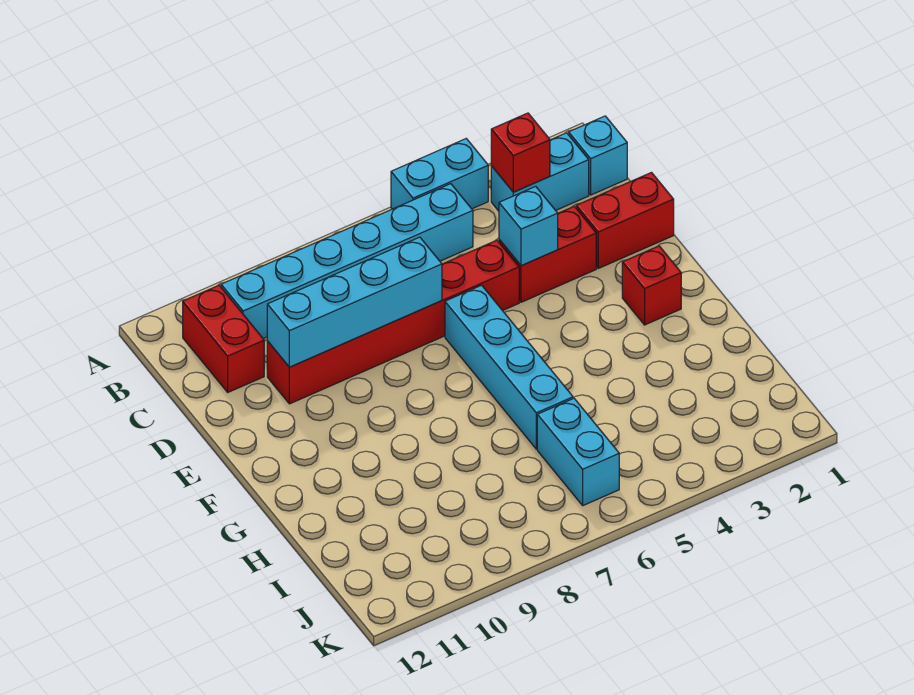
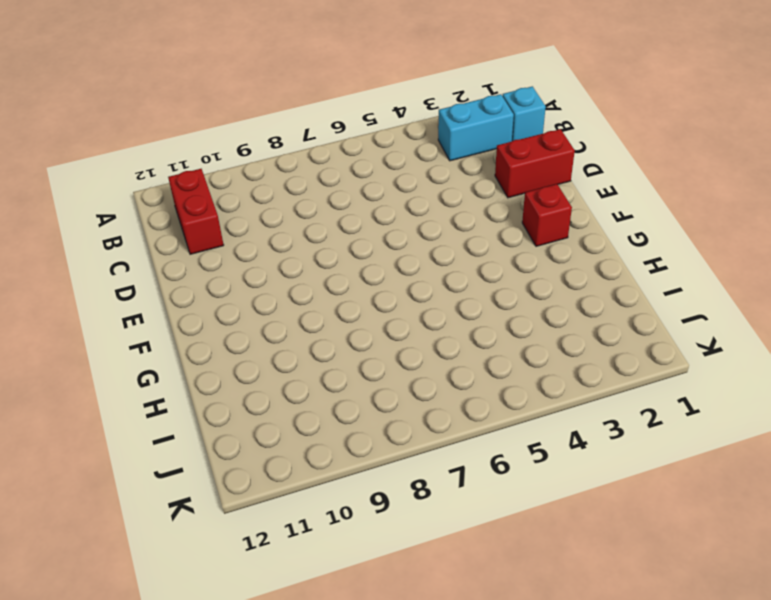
none -> cyan 1x2 brick [391,139,488,209]
none -> cyan 1x6 brick [221,184,473,339]
none -> red 1x2 brick [499,206,596,302]

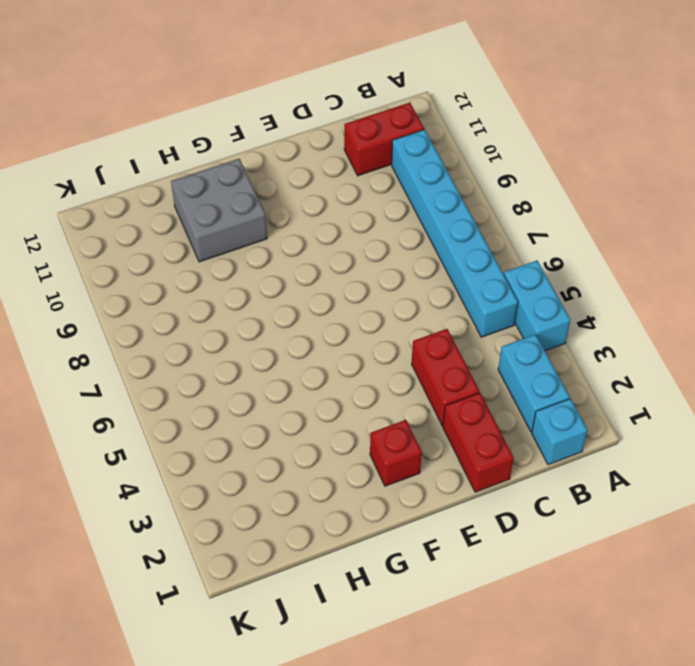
grey 2x2 brick [171,159,267,262] -> none
none -> red 1x6 brick [267,240,519,404]
none -> cyan 1x4 brick [445,285,573,449]
none -> cyan 1x2 brick [537,399,619,506]

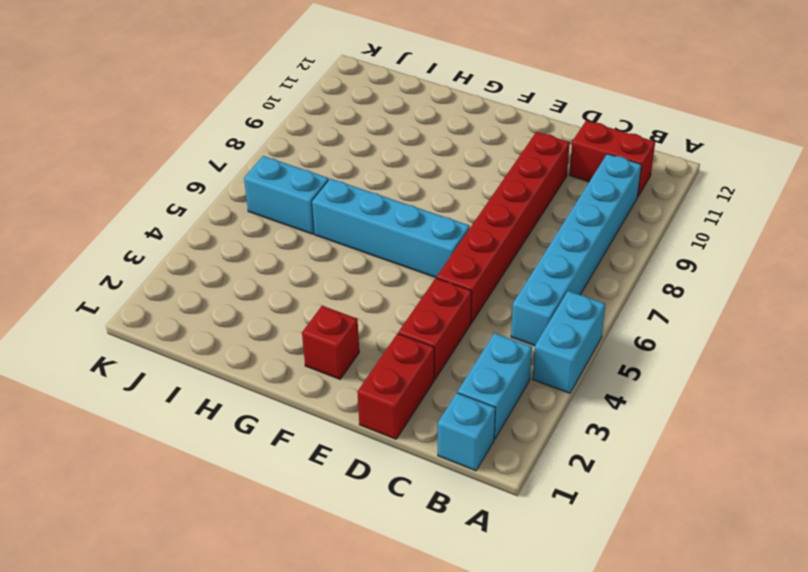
none -> red 1x1 brick [491,113,550,192]
none -> cyan 1x1 brick [499,186,558,266]
none -> cyan 1x4 brick [267,237,442,367]

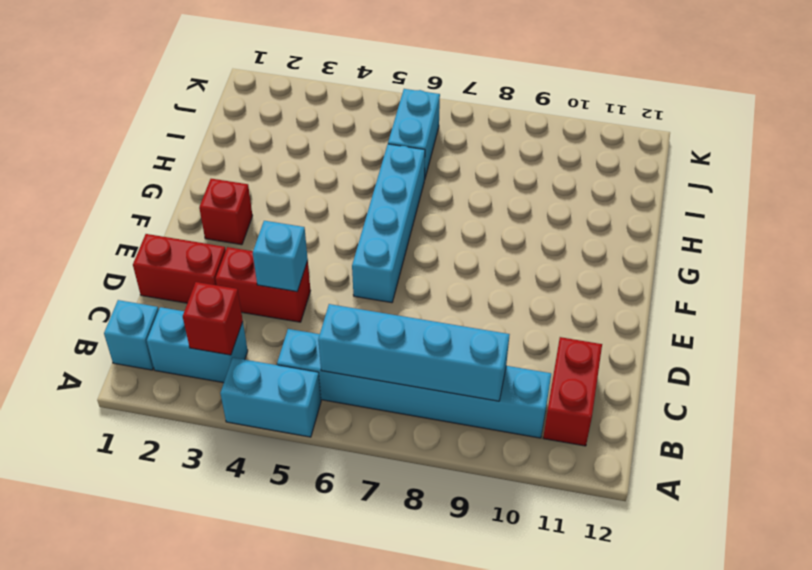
cyan 1x4 brick [318,304,510,401] -> cyan 1x4 brick moved to [267,237,442,367]
none -> red 1x6 brick [267,240,519,404]

